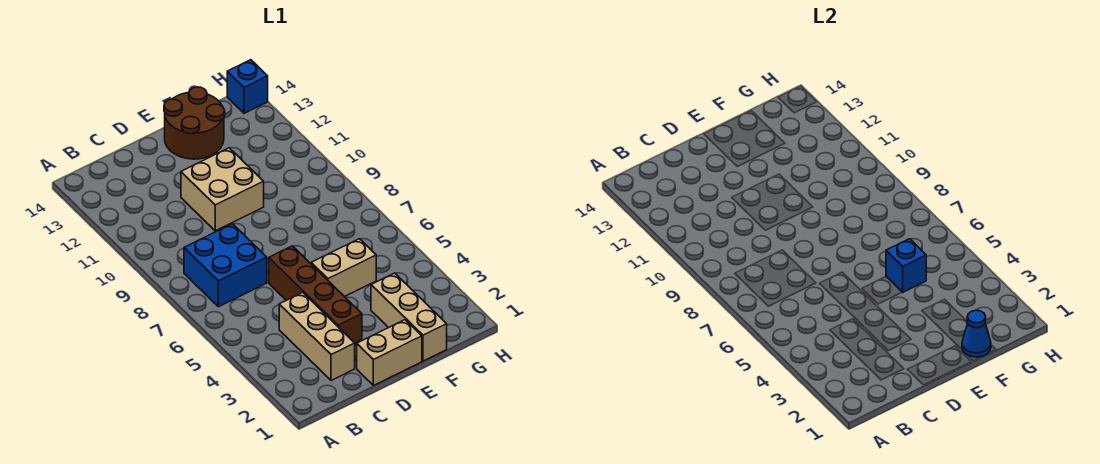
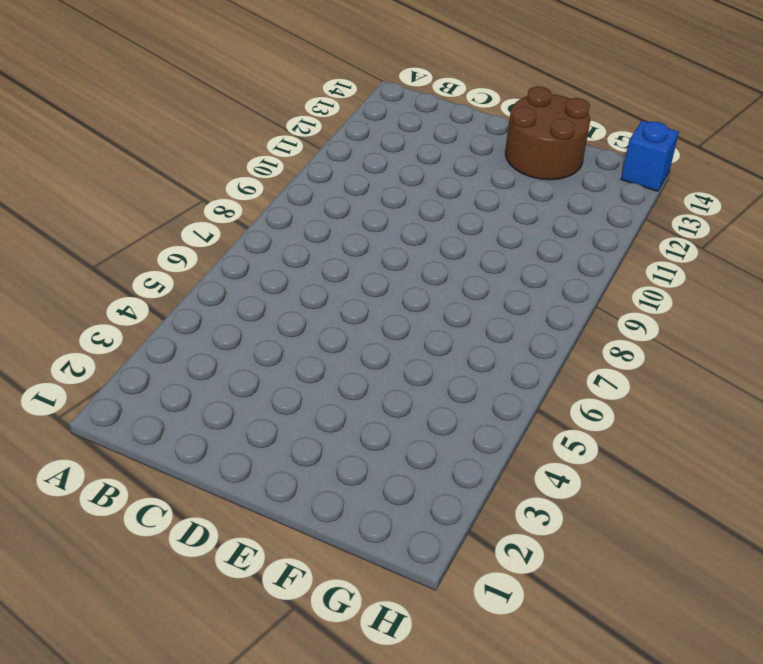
none -> blue 2x2 brick [184,224,267,307]
none -> tan 1x3 brick [279,292,355,380]

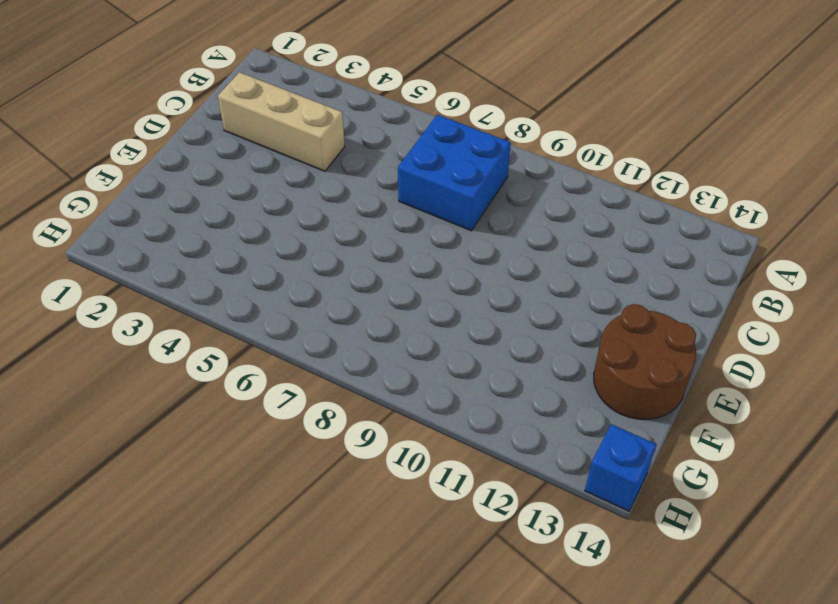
none -> tan 1x2 brick [357,320,422,386]
none -> brown 1x4 brick [269,246,362,343]

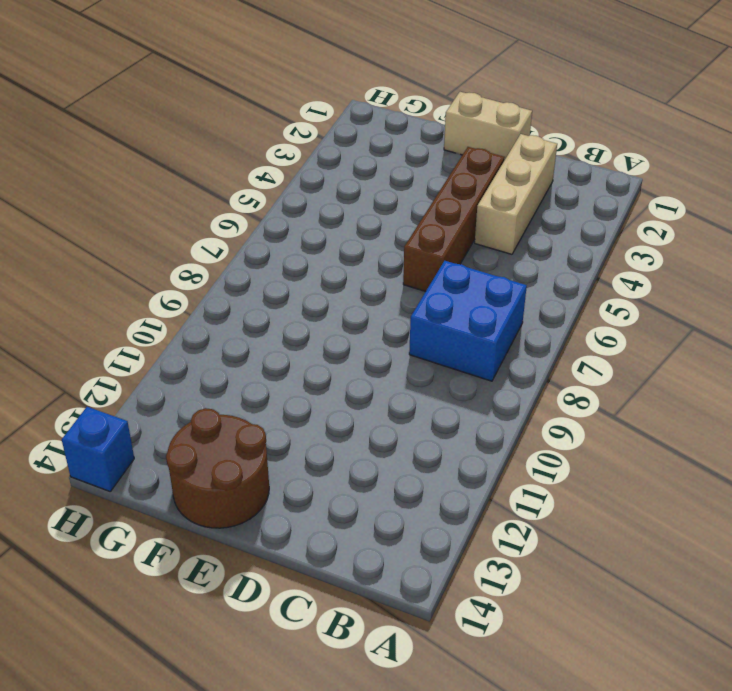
none -> tan 2x2 brick [181,148,264,231]
none -> tan 1x2 brick [311,239,376,297]

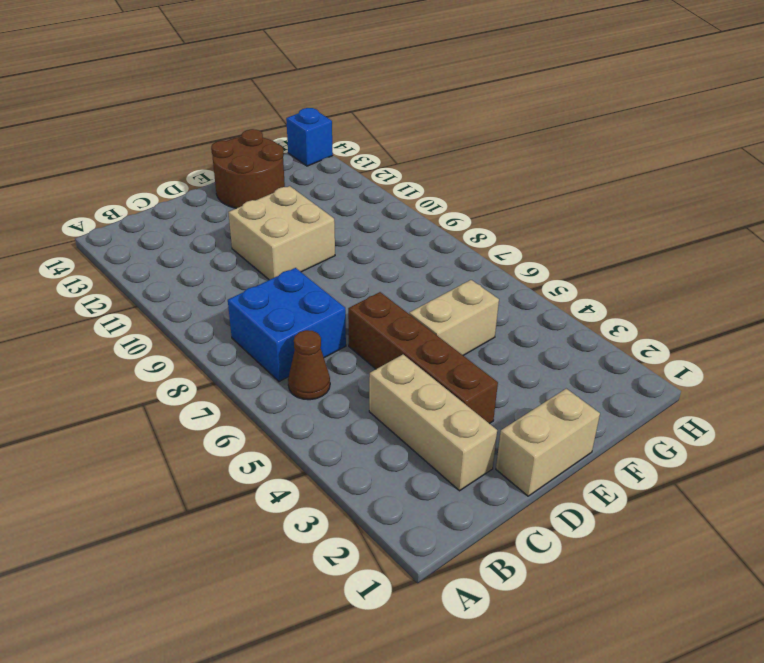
brown 1x1 cone [288,330,330,400] -> none
none -> tan 1x3 brick [371,273,447,361]
none -> blue 1x1 cone [962,310,991,357]

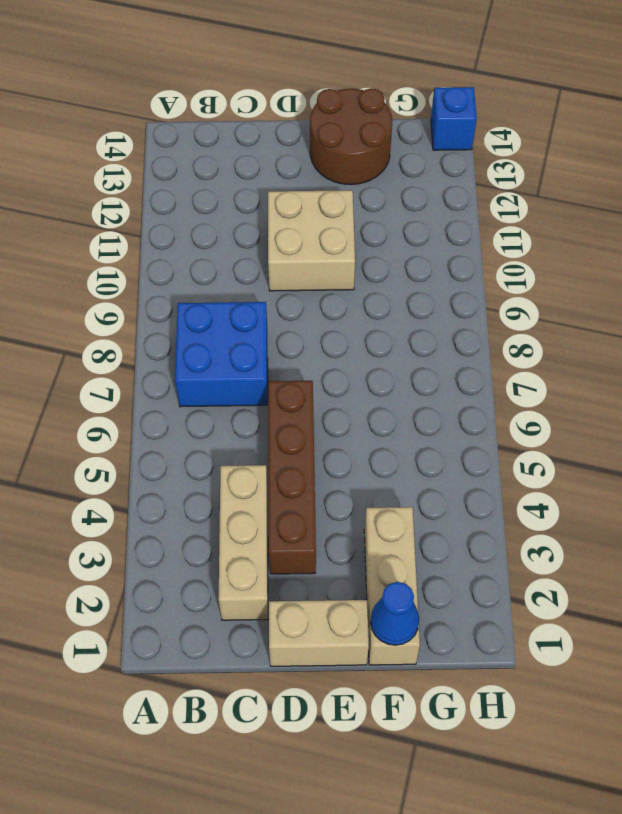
none -> tan 1x2 brick [311,239,376,297]
none -> blue 1x1 brick [886,239,926,292]

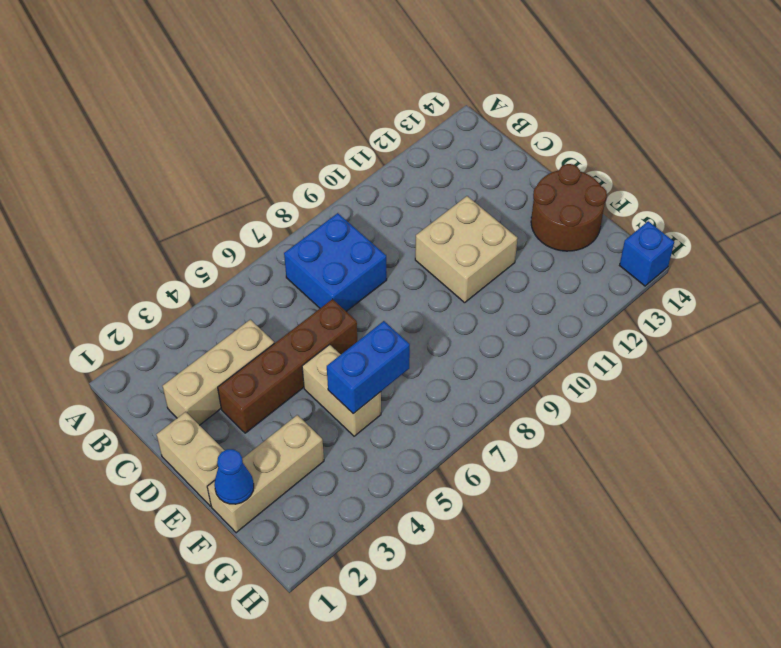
blue 1x2 brick [327,321,410,414] -> blue 1x1 brick [886,239,926,292]

